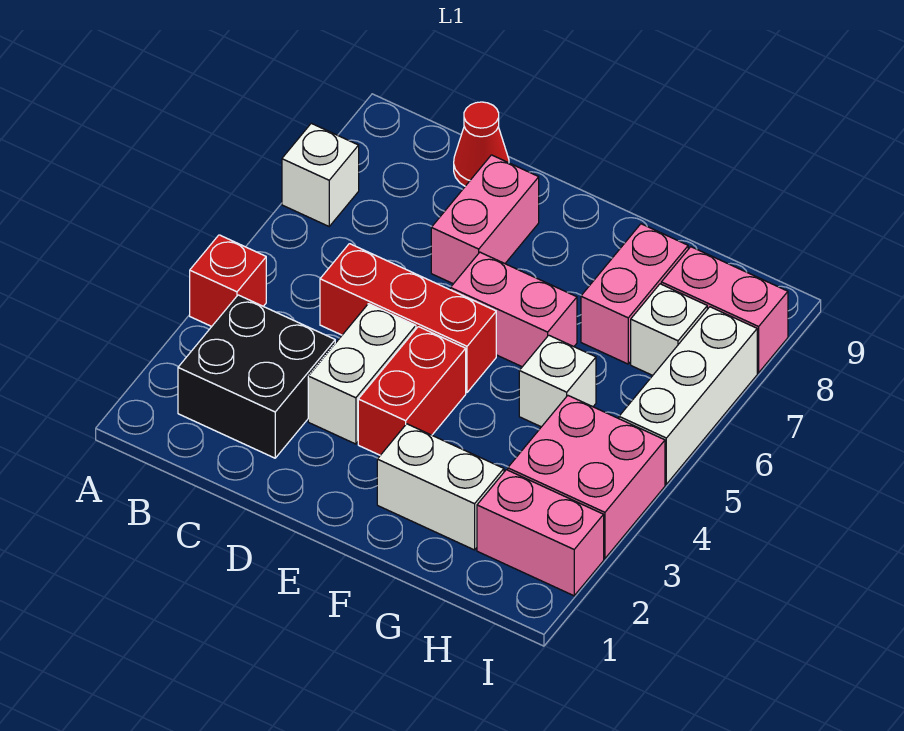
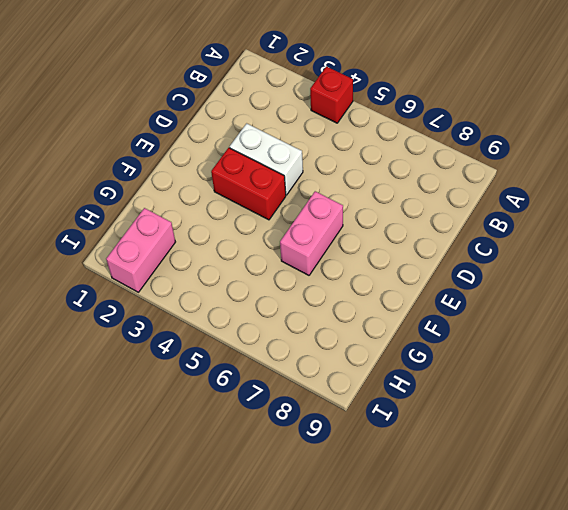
none -> white 1x1 brick [282,123,359,226]
none -> black 2x2 brick [178,295,335,458]
none -> red 1x3 brick [320,244,496,393]

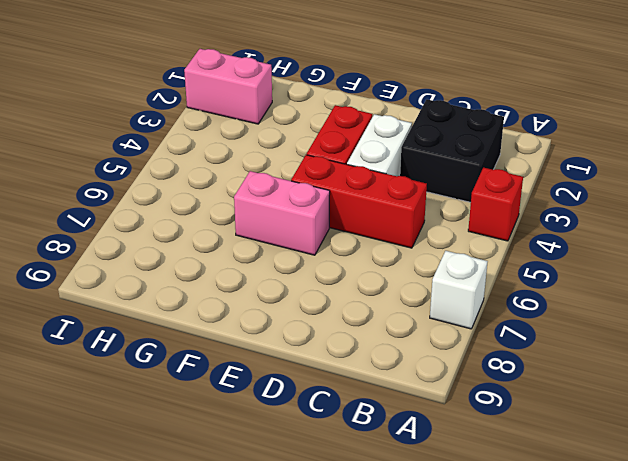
none -> red 1x1 cone [454,102,509,186]
none -> pink 1x2 brick [431,155,539,284]
none -> white 1x2 brick [377,424,504,550]

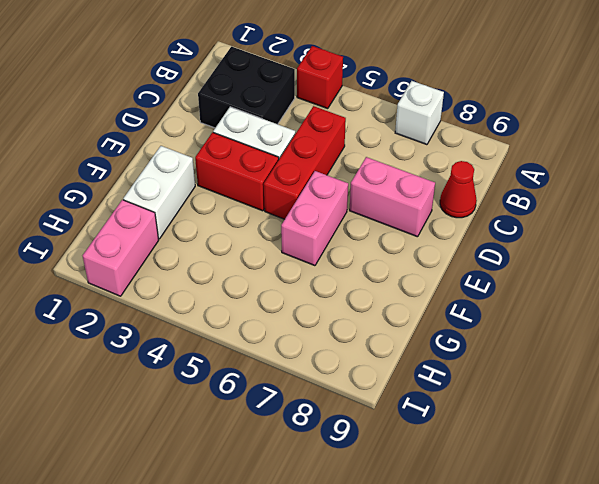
none -> white 1x1 brick [519,335,596,427]
none -> pink 1x2 brick [581,224,688,364]
none -> pink 2x2 brick [508,396,665,559]

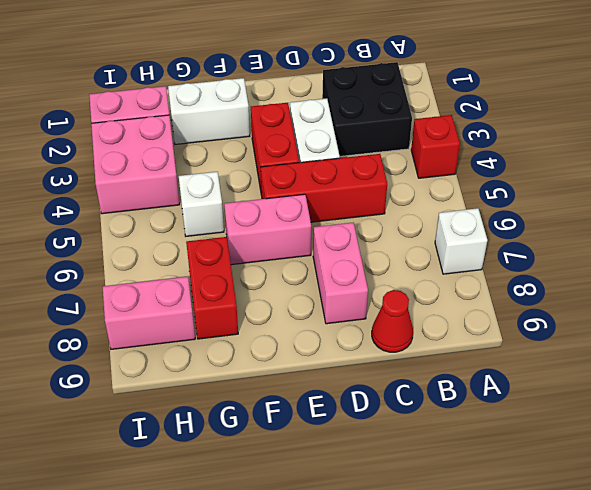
red 1x2 brick [186,237,238,339] -> pink 1x2 brick [581,224,688,364]
none -> white 1x1 brick [631,284,707,375]
none -> white 1x3 brick [619,307,757,484]

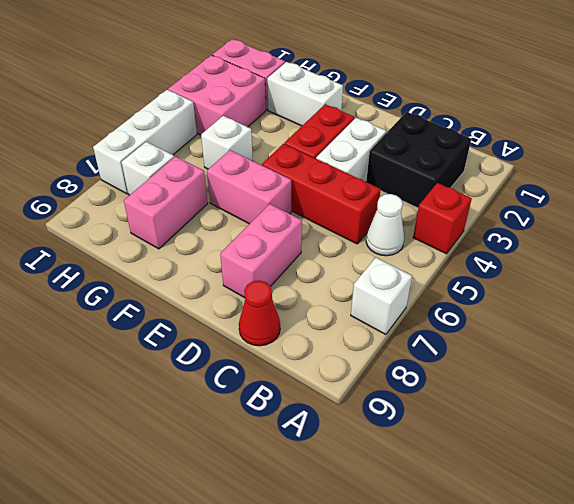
white 1x1 cone [366,194,404,256] -> none
none -> pink 1x2 brick [661,247,788,373]

